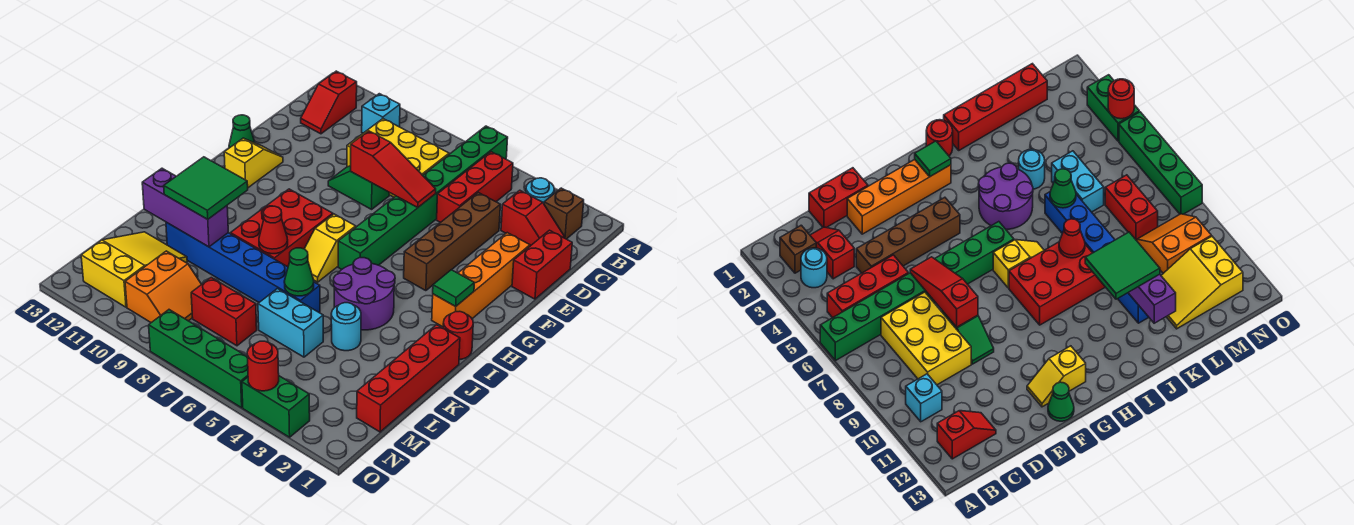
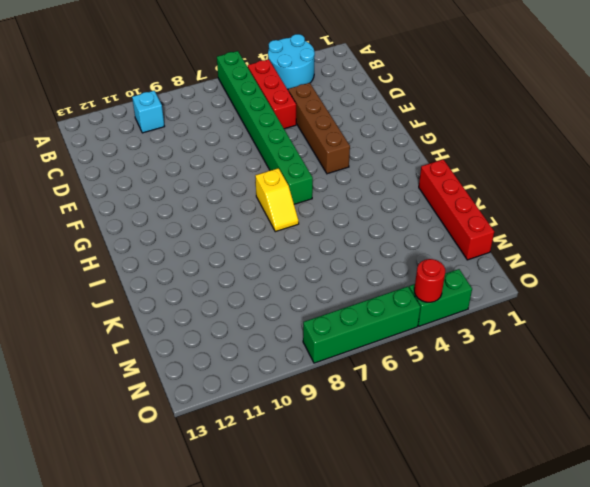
cyan 2x2 round brick [268,34,315,89] -> cyan 1x1 round brick [526,178,554,203]
none -> brown 1x1 brick [544,188,584,239]
none -> red 1x2 slope [301,71,357,134]
none -> red 1x2 slope [501,190,564,246]
none -> yellow 2x3 brick [347,119,449,197]

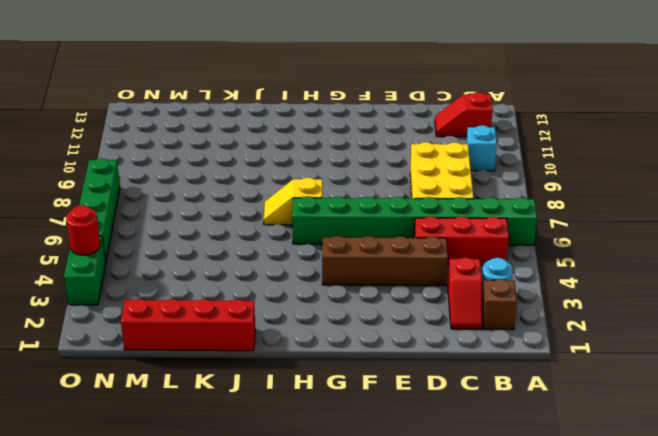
none -> red 1x2 brick [512,230,572,299]
none -> orange 1x4 brick [432,233,530,327]
none -> green 1x2 slope [328,166,389,209]
none -> yellow 1x2 slope [224,138,283,188]

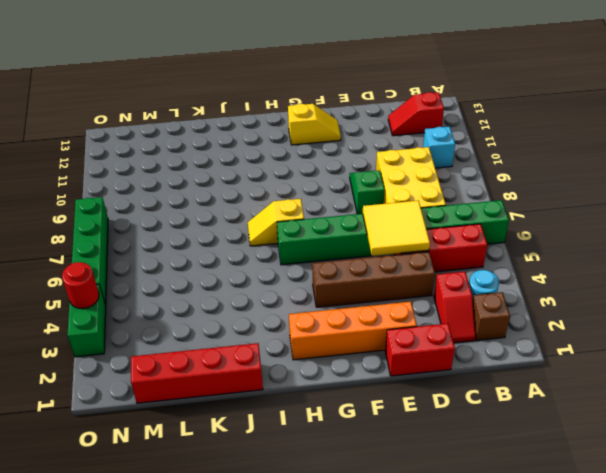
yellow 2x2 tile [363,200,430,256] -> red 1x3 slope [351,131,436,207]
none -> green 1x1 cone [229,115,255,148]
none -> red 2x3 brick [231,189,333,267]
none -> red 1x1 round brick [443,311,473,360]
none -> purple 2x2 round brick [334,258,395,330]

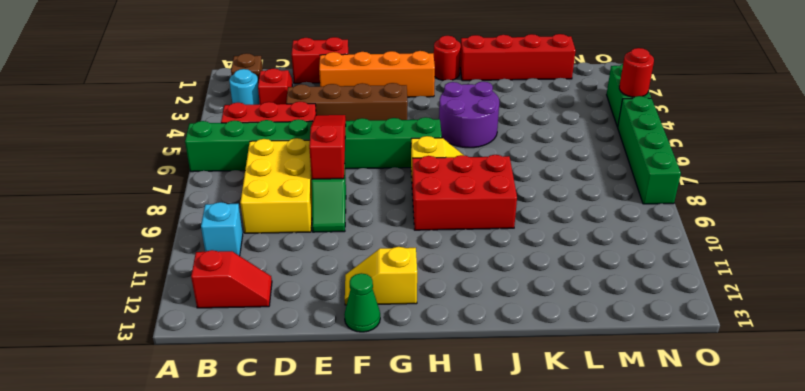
none -> cyan 1x1 round brick [331,303,361,351]
none -> blue 1x6 brick [166,222,320,313]
none -> cyan 1x2 brick [258,289,323,357]
none -> yellow 2x3 slope [81,232,187,307]

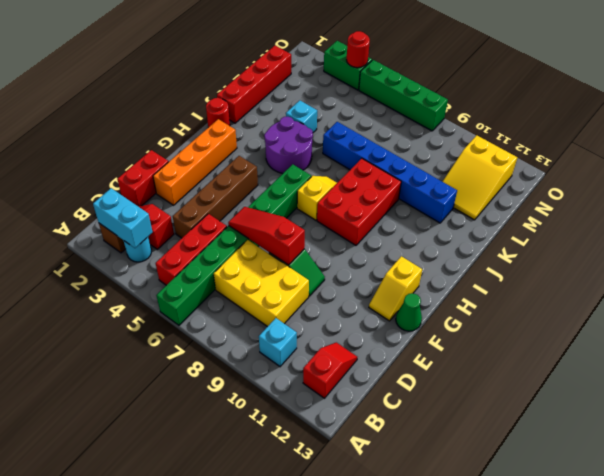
cyan 1x2 brick [93,188,153,248] -> cyan 1x2 brick moved to [258,289,323,357]
cyan 1x1 brick [286,100,317,132] -> cyan 1x1 round brick [331,303,361,351]
none -> red 1x2 brick [191,278,257,346]
none -> orange 2x2 slope [125,251,202,323]
none -> green 1x1 tile [433,270,474,306]
none -> red 1x1 cone [259,206,288,254]

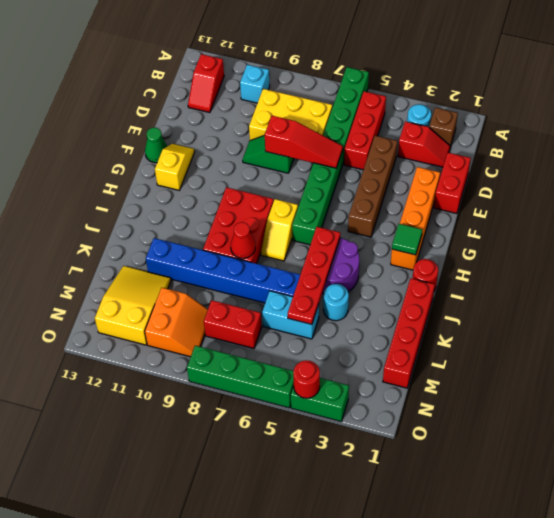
red 1x4 plate [288,227,340,324] -> none
none -> green 1x1 cone [284,248,314,296]
none -> purple 1x3 brick [142,168,228,247]
none -> green 2x2 tile [164,157,248,219]

